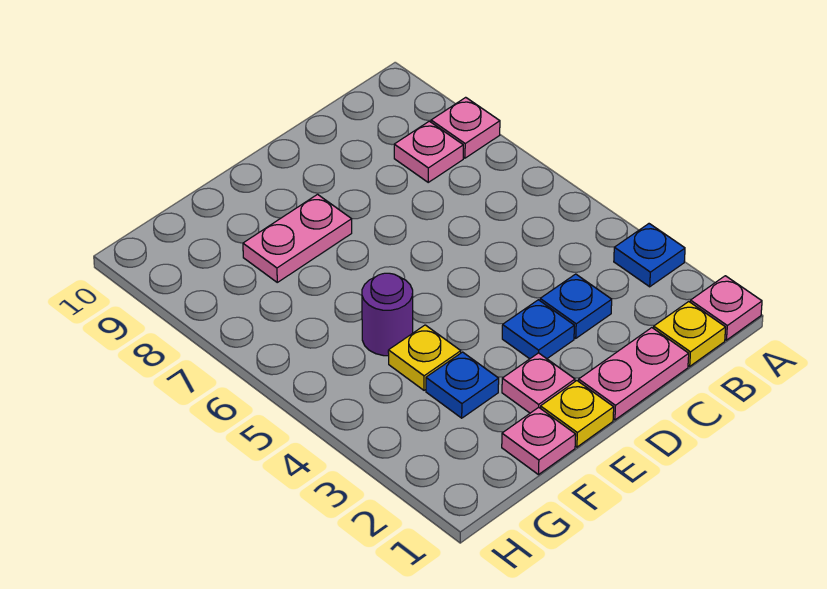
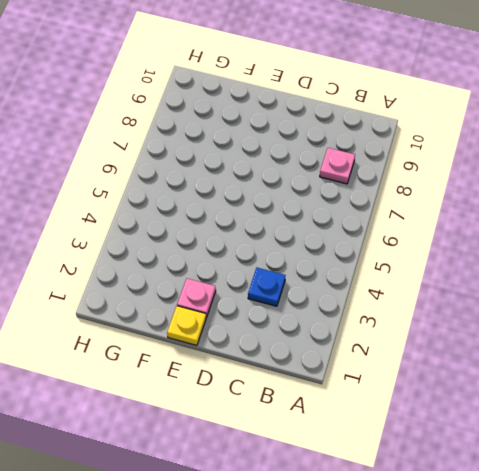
none -> pink 1x1 plate [690,276,762,340]
none -> blue 1x1 plate [614,224,685,287]
none -> pink 1x1 plate [431,97,500,158]

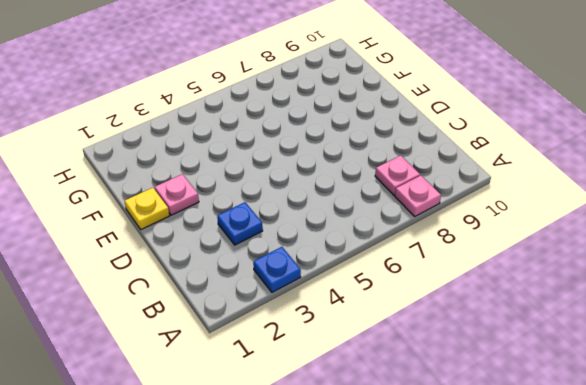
none -> pink 1x1 plate [690,276,762,340]
none -> yellow 1x1 plate [654,302,726,366]
none -> pink 1x2 plate [579,328,689,420]

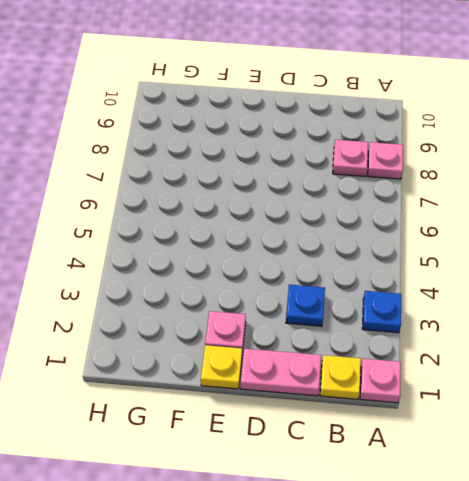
none -> blue 1x1 plate [502,300,574,359]
none -> pink 1x2 plate [243,194,352,282]
none -> pink 1x1 plate [502,407,576,475]

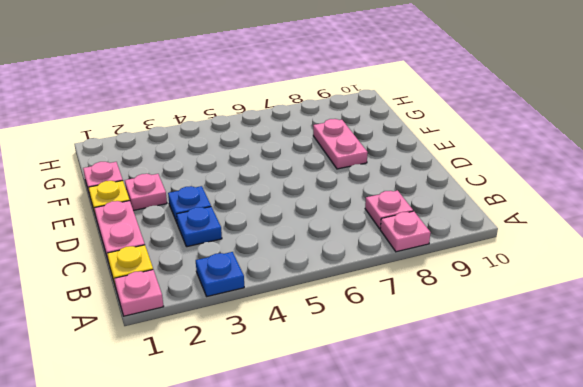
none -> blue 1x1 plate [426,352,499,418]
none -> yellow 1x1 plate [388,325,461,390]
none -> purple 1x1 round brick [362,273,413,356]

